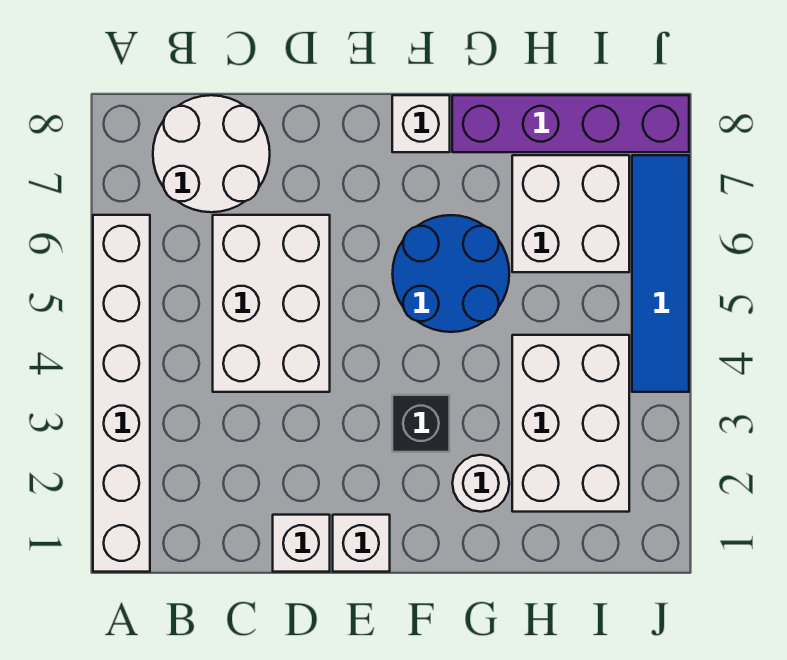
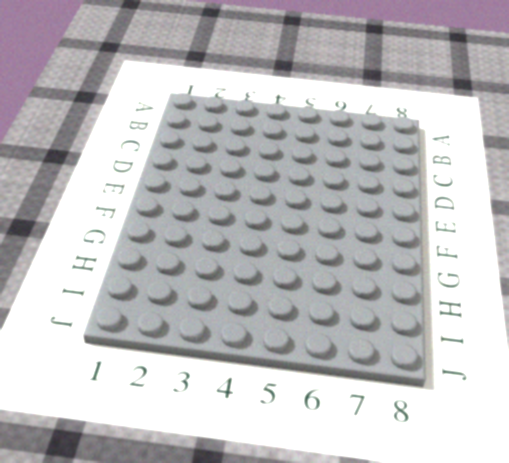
none -> white 1x6 brick [93,215,150,572]
none -> white 2x2 round brick [153,95,270,212]
none -> white 2x3 brick [213,215,330,392]

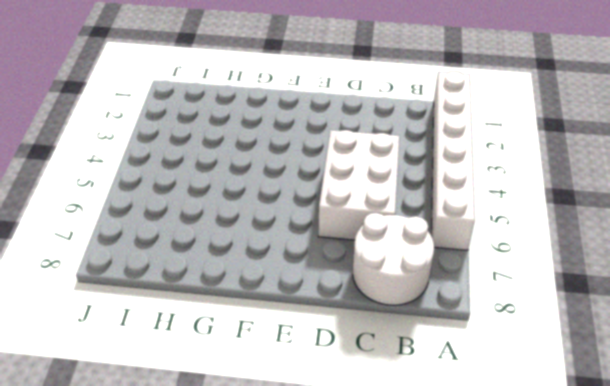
none -> white 1x1 brick [273,515,330,572]
none -> white 1x1 brick [333,515,390,572]
none -> black 1x1 brick [392,395,450,452]

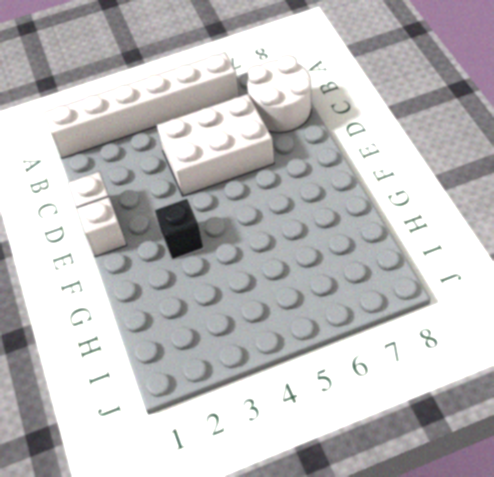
none -> blue 2x2 round brick [392,215,509,332]
none -> white 1x1 brick [392,95,450,152]
none -> white 1x1 round brick [452,455,509,512]

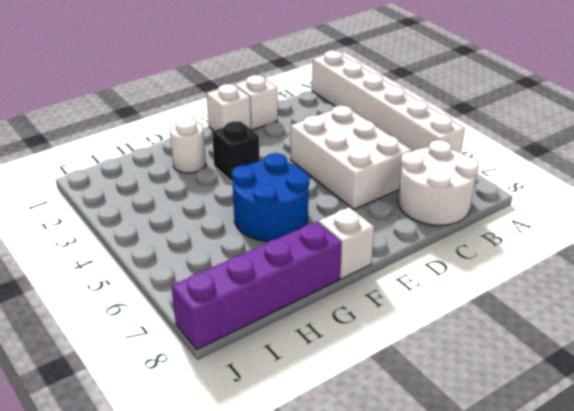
none -> white 2x3 brick [512,335,629,512]
none -> white 2x2 brick [512,155,629,272]
none -> blue 1x4 tile [632,155,689,392]

